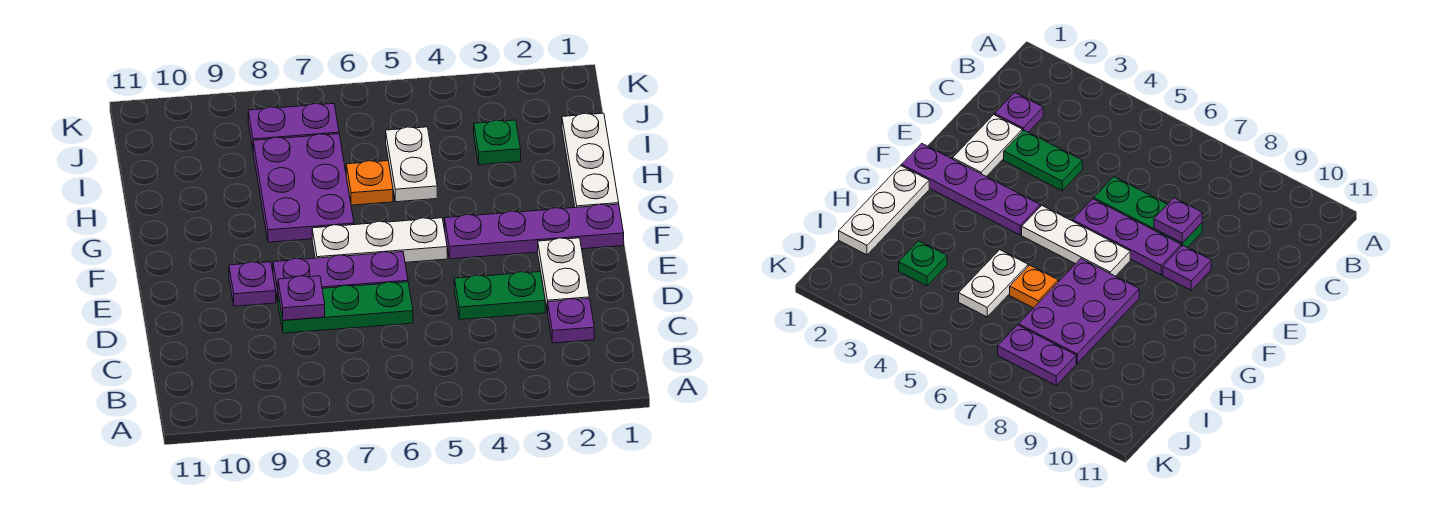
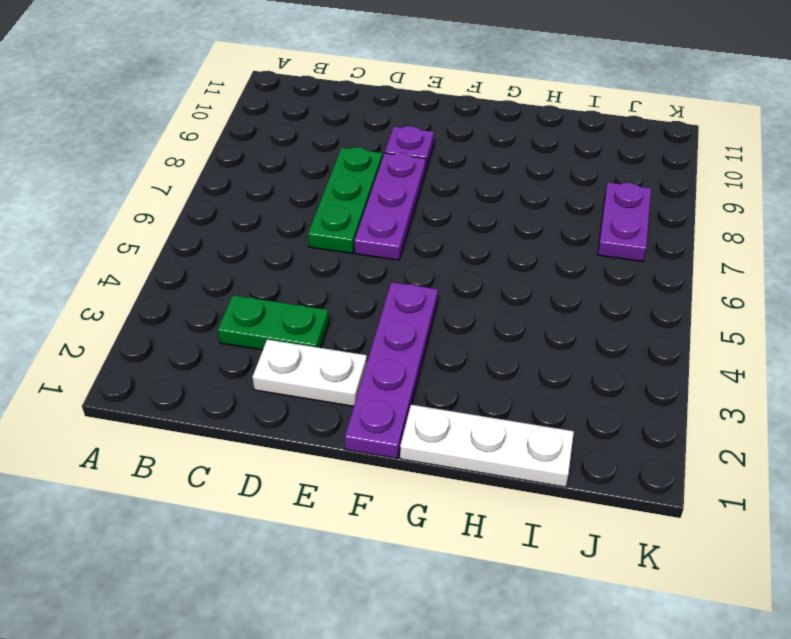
green 1x2 plate [218,295,329,350] -> green 1x2 plate turned to [454,272,545,320]
none -> purple 1x1 plate [548,299,594,343]
none -> white 1x3 plate [312,218,447,262]
none -> purple 2x3 plate [253,134,354,242]

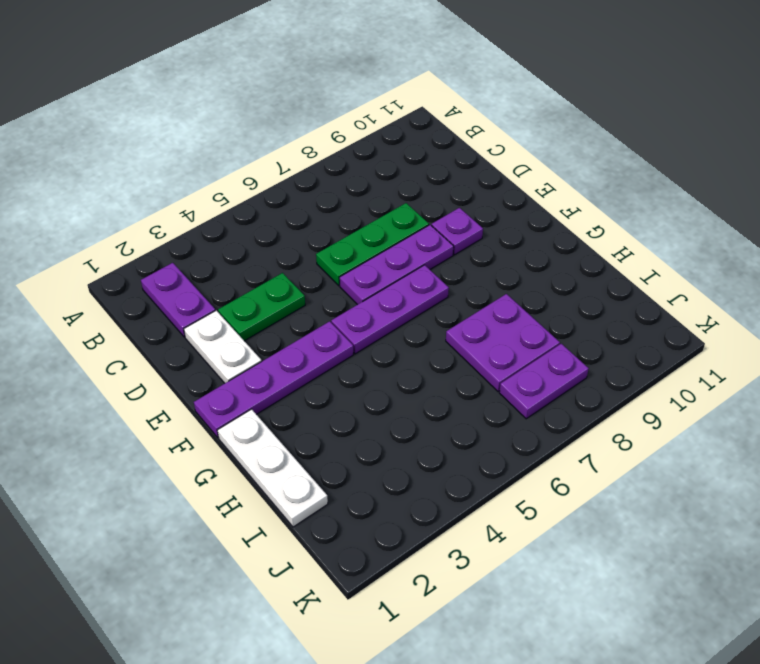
purple 1x2 plate [141,263,215,337] -> purple 1x1 plate [548,299,594,343]
purple 1x3 plate [331,265,449,354] -> white 1x3 plate [312,218,447,262]
purple 2x2 plate [446,294,560,391] -> purple 2x3 plate [253,134,354,242]
none -> white 1x2 plate [386,127,437,202]
none -> orange 1x1 plate [346,161,393,205]
none -> green 1x1 plate [474,120,521,165]

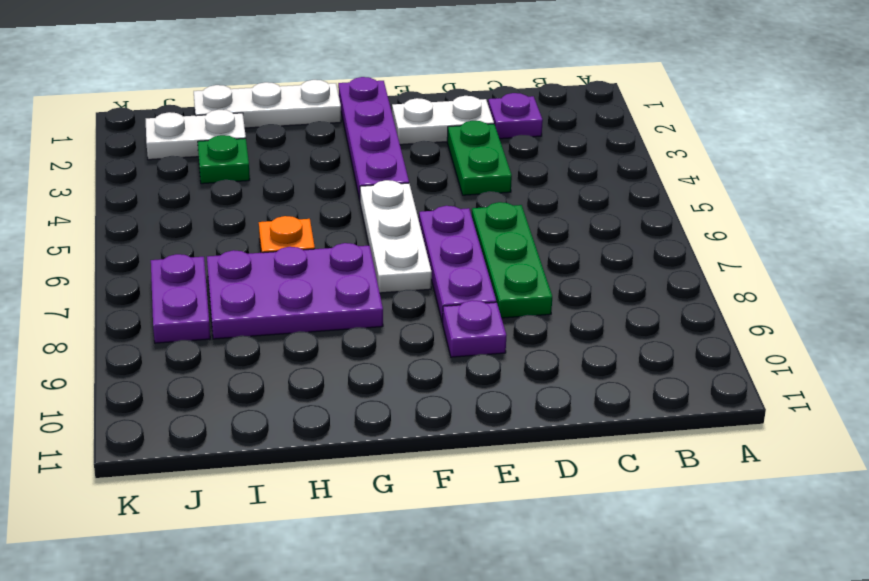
white 1x2 plate [146,110,246,160] -> white 1x2 plate moved to [386,127,437,202]
none -> purple 1x1 plate [278,276,325,320]

